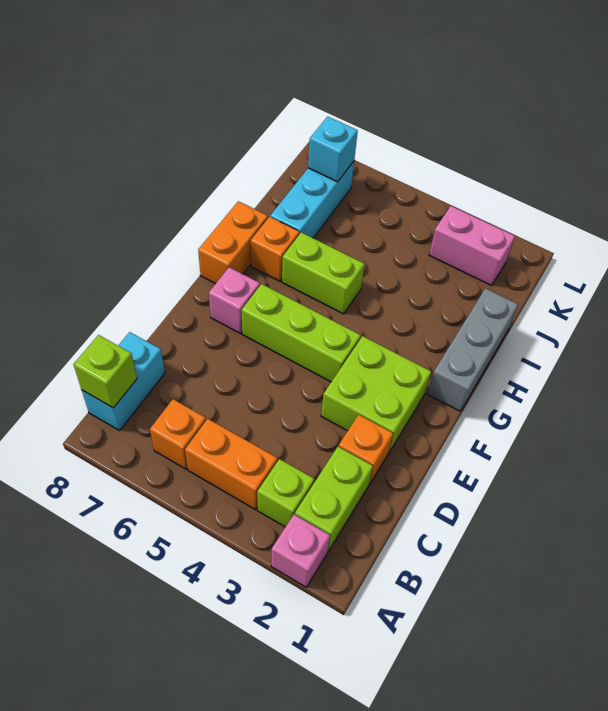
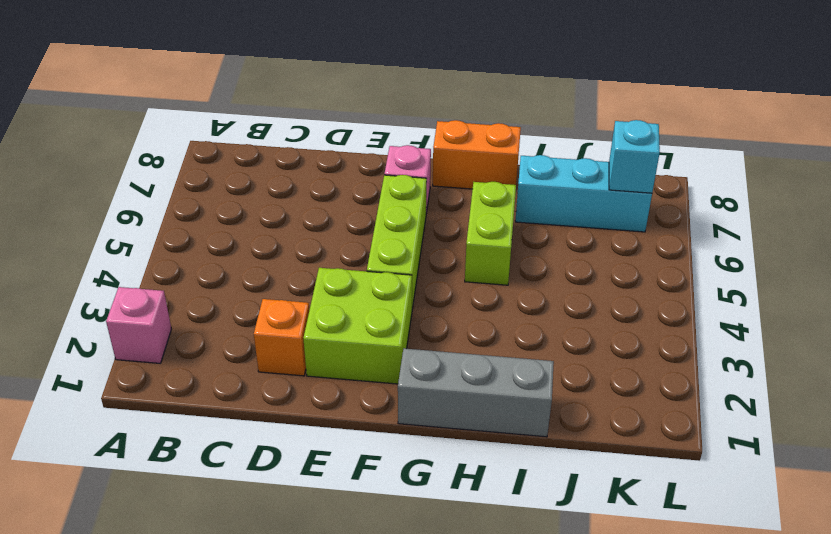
none -> lime 1x2 brick [295,447,373,551]
none -> lime 1x1 brick [257,459,314,527]
none -> orange 1x2 brick [185,419,277,510]

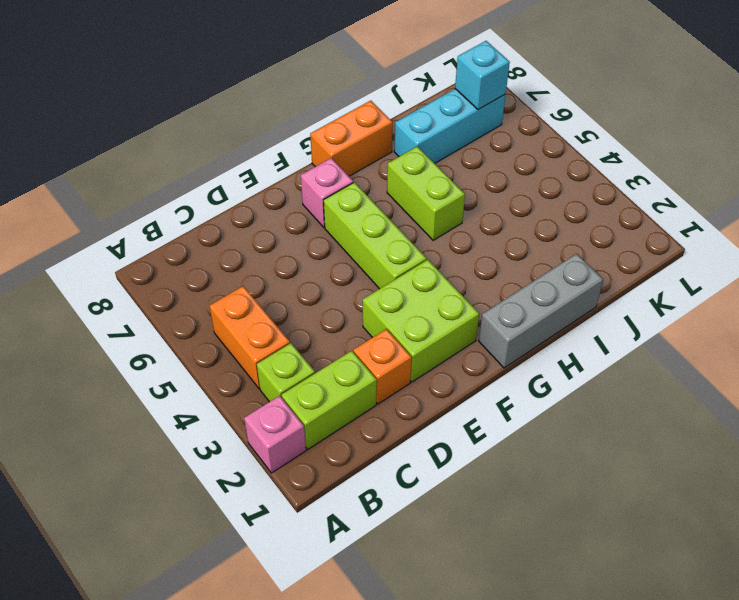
none -> orange 1x1 brick [150,399,206,469]
none -> cyan 1x2 brick [82,332,165,431]
none -> orange 1x1 brick [251,217,300,281]

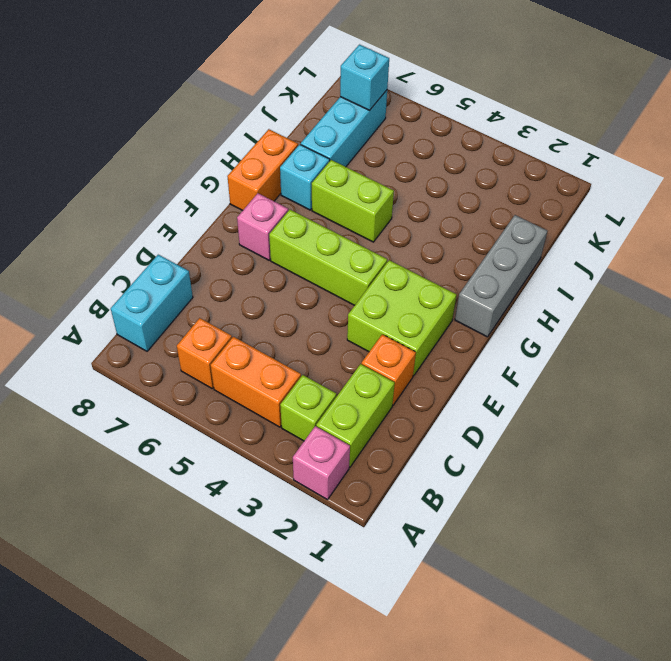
cyan 1x1 brick [280,144,330,210] -> orange 1x1 brick [251,217,300,281]
none -> pink 1x2 brick [429,206,515,286]
none -> lime 1x1 brick [73,335,137,408]

